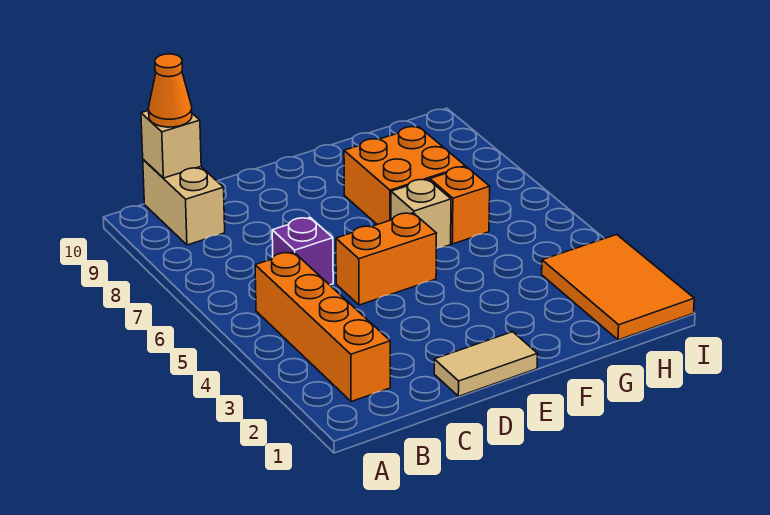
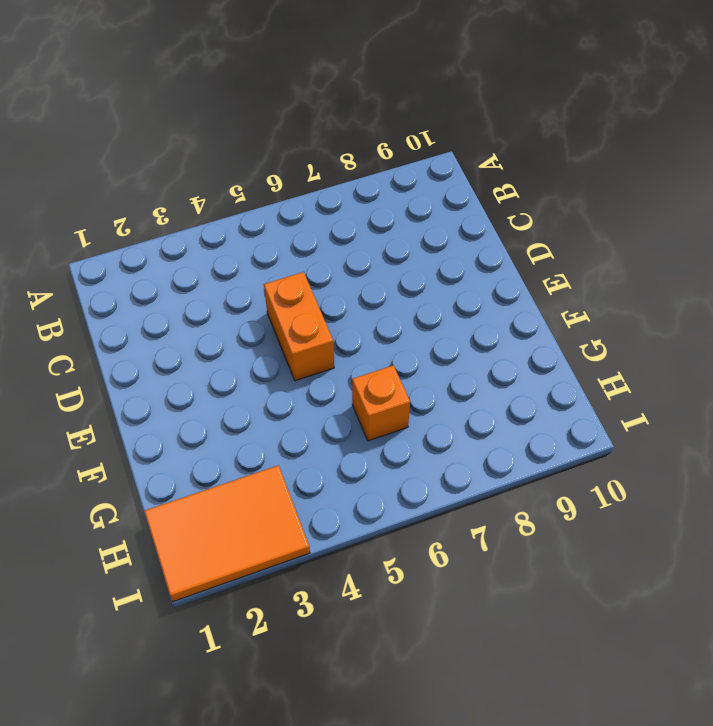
none -> orange 1x4 brick [255,252,390,402]
none -> tan 1x2 brick [143,159,225,245]

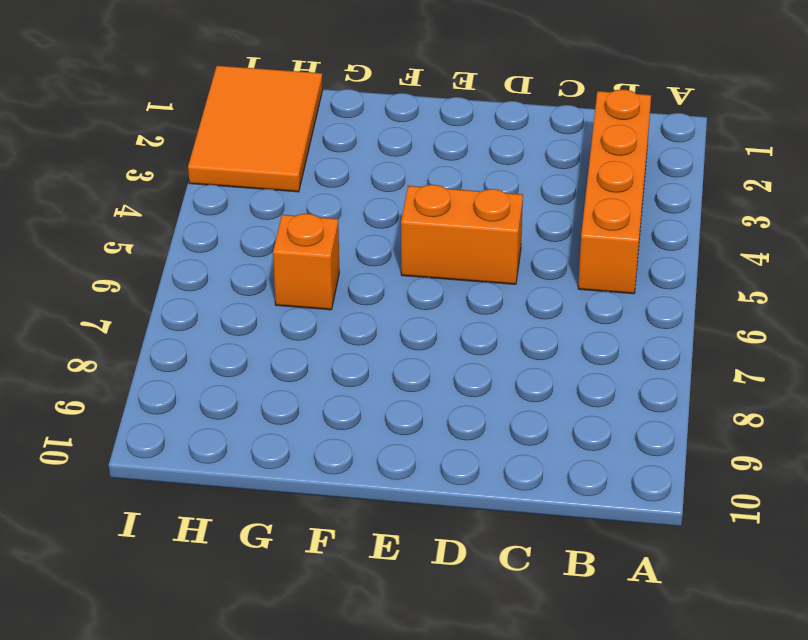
none -> tan 1x2 brick [143,159,225,245]
none -> purple 1x1 brick [272,218,333,285]

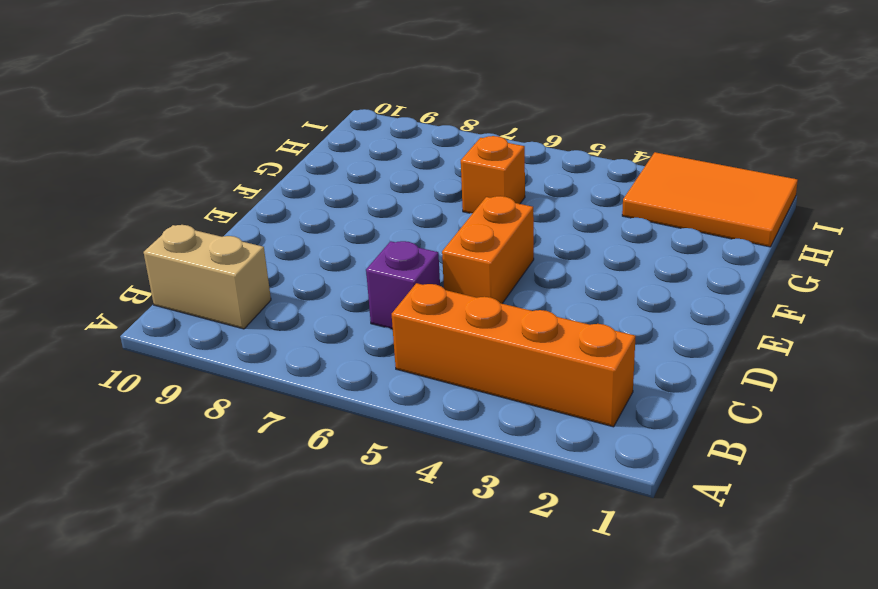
none -> tan 1x2 tile [434,332,537,396]
none -> tan 1x1 brick [391,179,451,248]

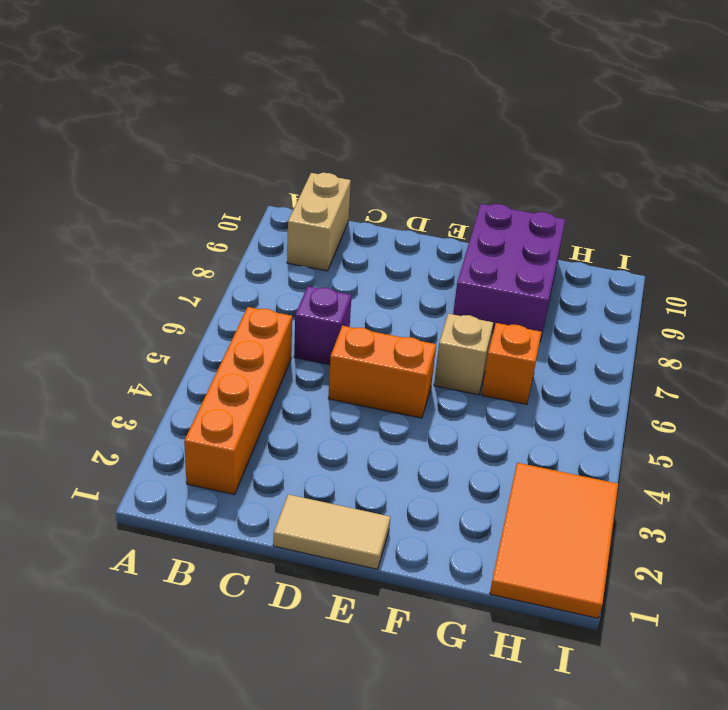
purple 2x3 brick [453,204,566,342] -> orange 2x2 brick [344,127,465,225]
none -> tan 1x1 brick [141,110,201,178]
none -> orange 1x1 cone [149,54,192,127]

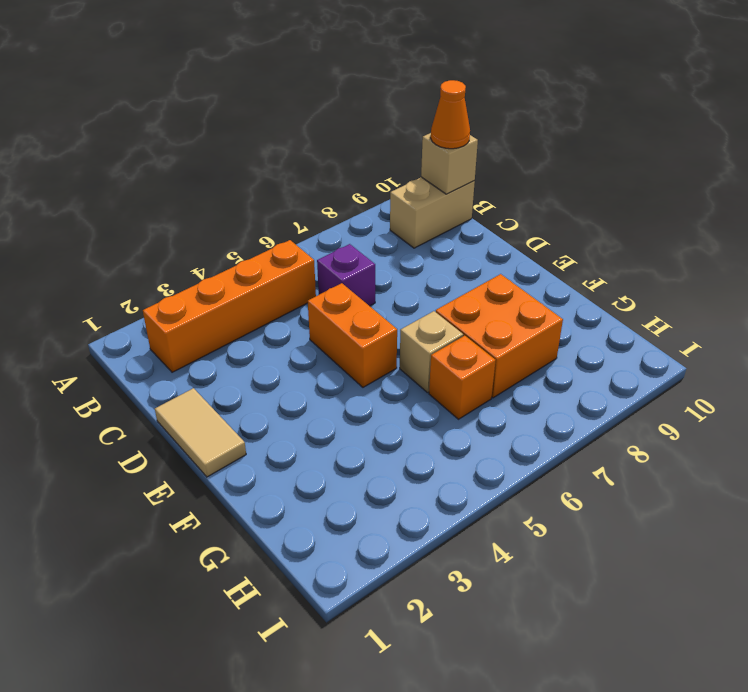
none -> orange 2x3 tile [542,235,694,340]

